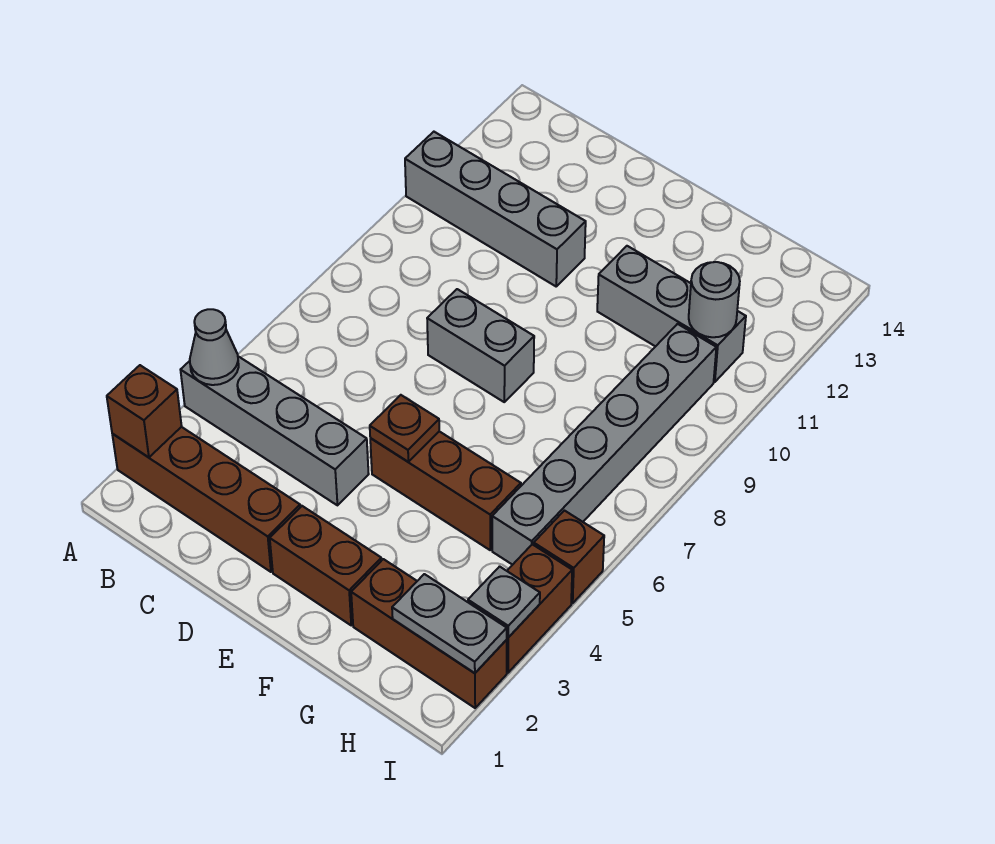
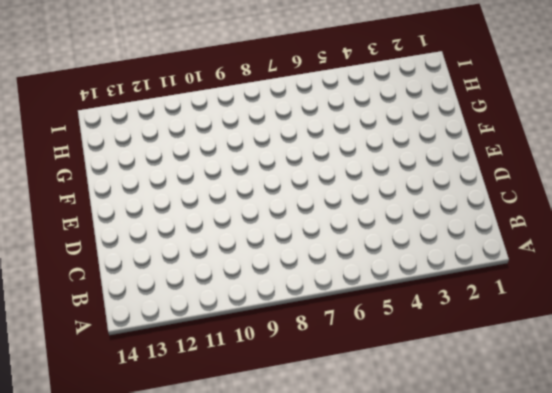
none -> brown 1x4 brick [112,427,300,572]
none -> grey 1x4 brick [181,356,369,505]
none -> grey 1x4 brick [405,132,586,286]

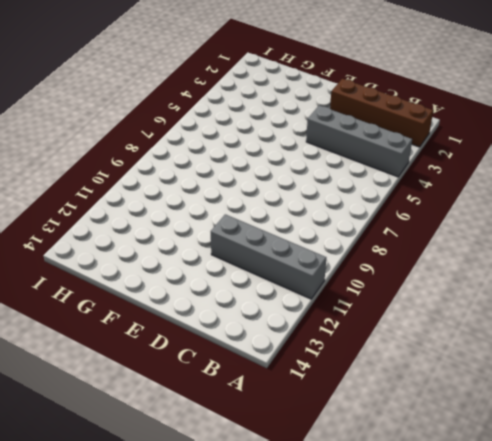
none -> grey 1x2 brick [427,289,534,402]
none -> brown 1x2 brick [270,506,382,625]
none -> brown 1x3 brick [370,431,521,550]

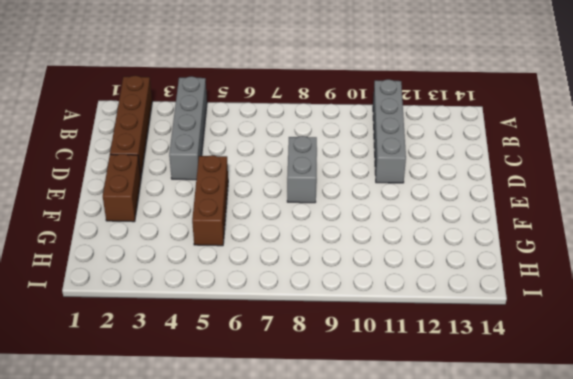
none -> grey 1x3 brick [597,246,746,382]
none -> brown 1x3 brick [351,559,507,708]
none -> grey 1x6 brick [492,324,716,565]

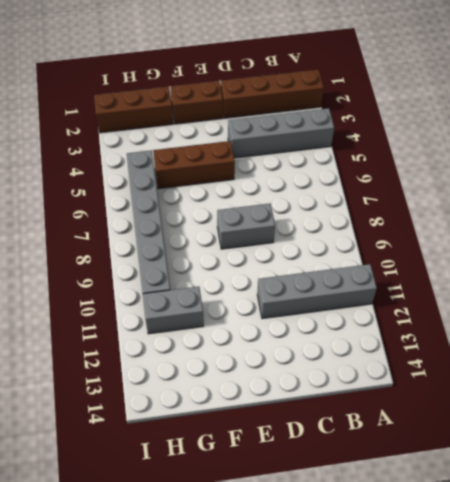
grey 1x2 brick [143,287,204,334] -> grey 1x3 brick [597,246,746,382]
none -> brown 1x2 brick [507,544,572,673]
none -> brown 1x1 brick [534,511,604,603]
none -> brown 1x1 brick [107,365,182,457]

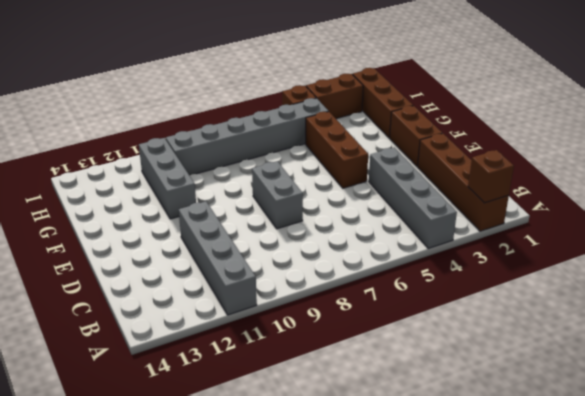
none -> grey 1x1 cone [190,309,239,385]
none -> brown 1x1 plate [370,395,439,462]
none -> grey 1x2 plate [392,574,507,673]

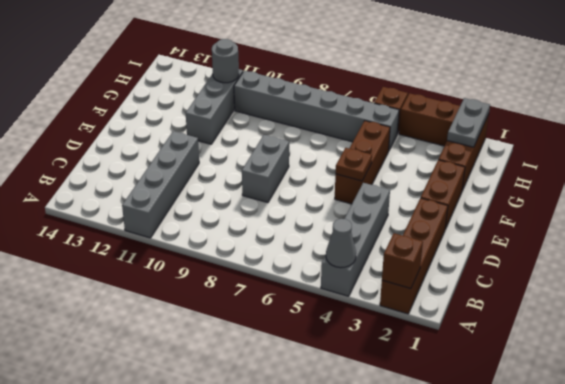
none -> grey 1x1 plate [468,567,540,637]

